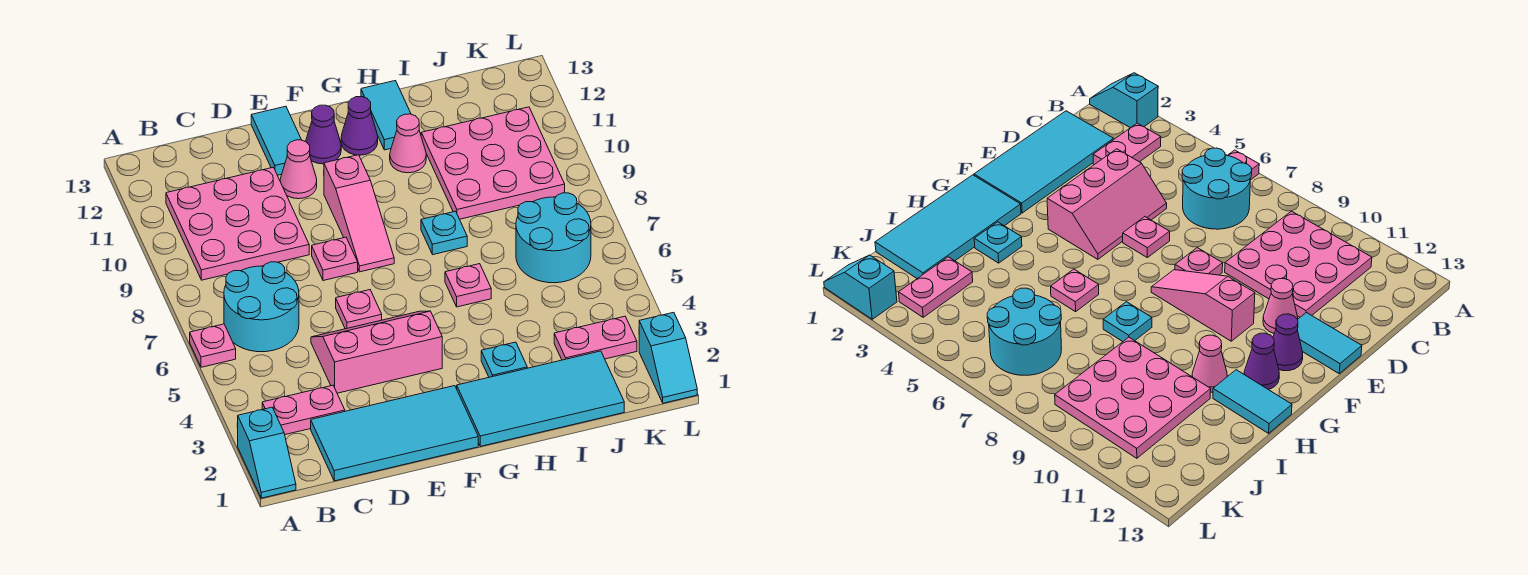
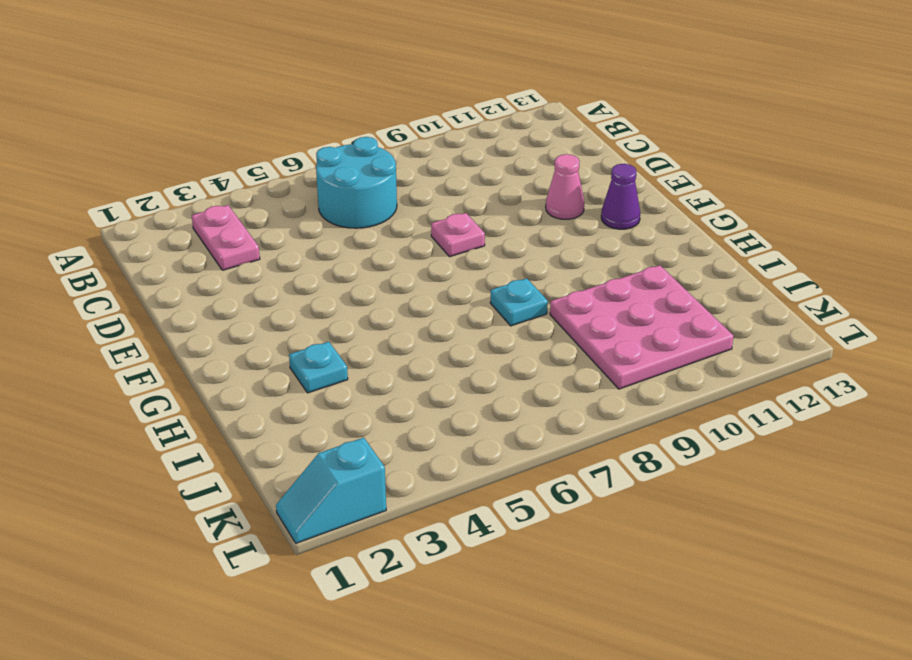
none -> cyan 1x2 slope [238,407,296,498]
none -> pink 1x1 plate [190,324,236,367]
none -> pink 3x3 plate [166,167,309,280]

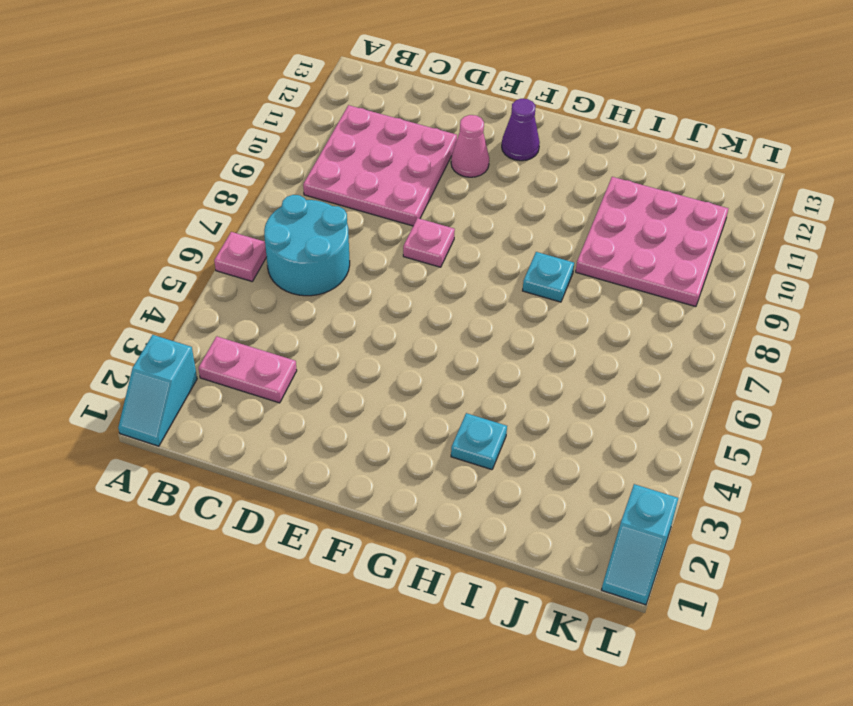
none -> cyan 2x4 tile [311,386,478,481]
none -> pink 2x3 slope [311,311,442,393]
none -> pink 1x1 plate [336,290,382,329]

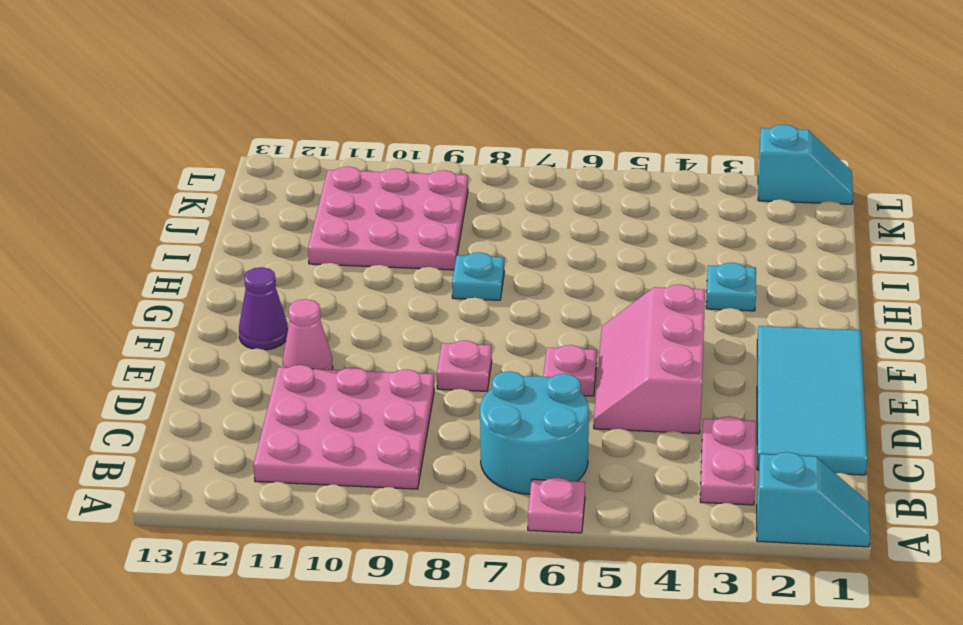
none -> cyan 1x2 tile [251,106,301,175]
none -> pink 1x3 slope [324,155,394,272]
none -> cyan 2x4 tile [457,351,624,446]

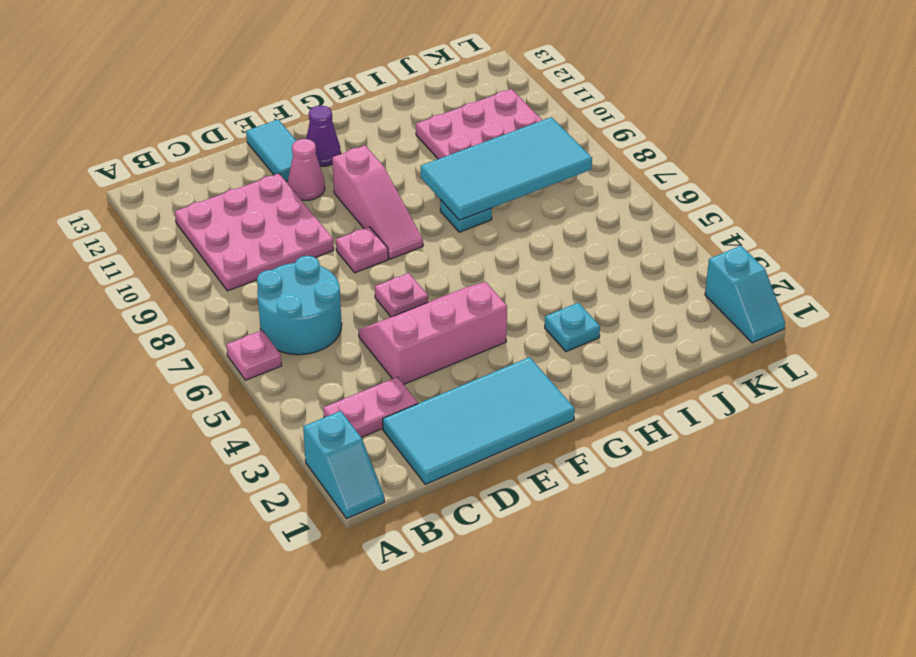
cyan 2x4 tile [421,117,592,220] -> cyan 2x4 tile moved to [457,351,624,446]
none -> purple 1x1 cone [341,97,378,155]
none -> pink 1x1 plate [445,264,491,307]
none -> pink 1x1 cone [390,114,426,173]

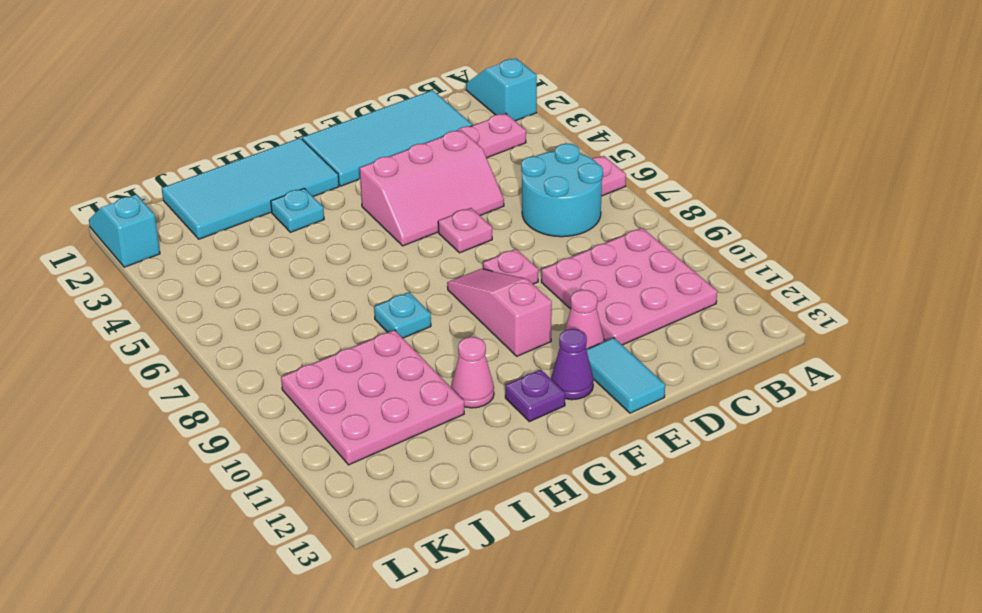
purple 1x1 plate [505,369,565,422] -> purple 1x1 cone [341,97,378,155]
none -> pink 1x1 plate [445,264,491,307]
none -> cyan 1x2 tile [361,81,411,150]
none -> pink 1x2 plate [554,316,637,360]

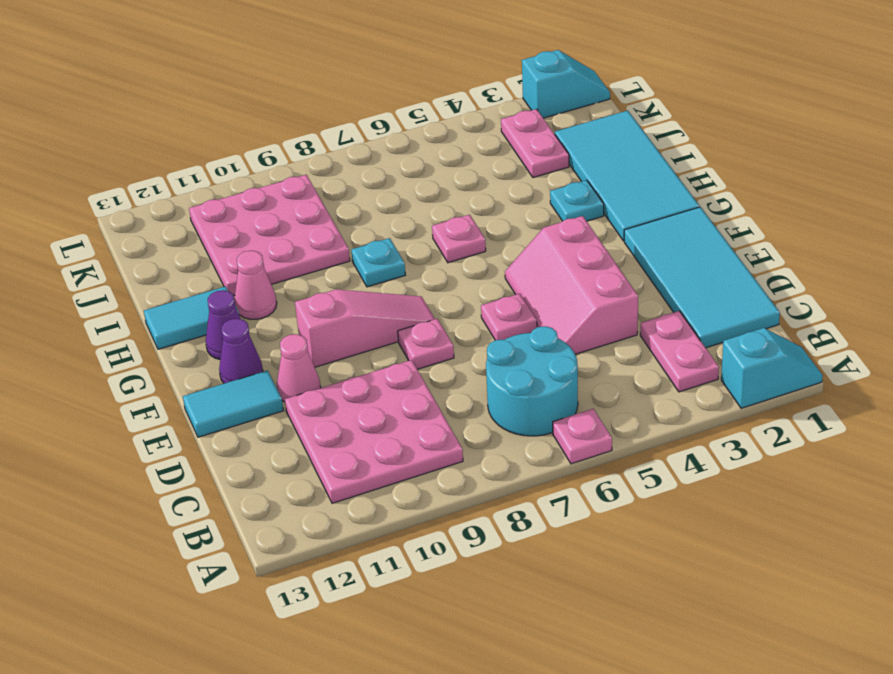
none -> cyan 2x2 round brick [516,193,591,283]

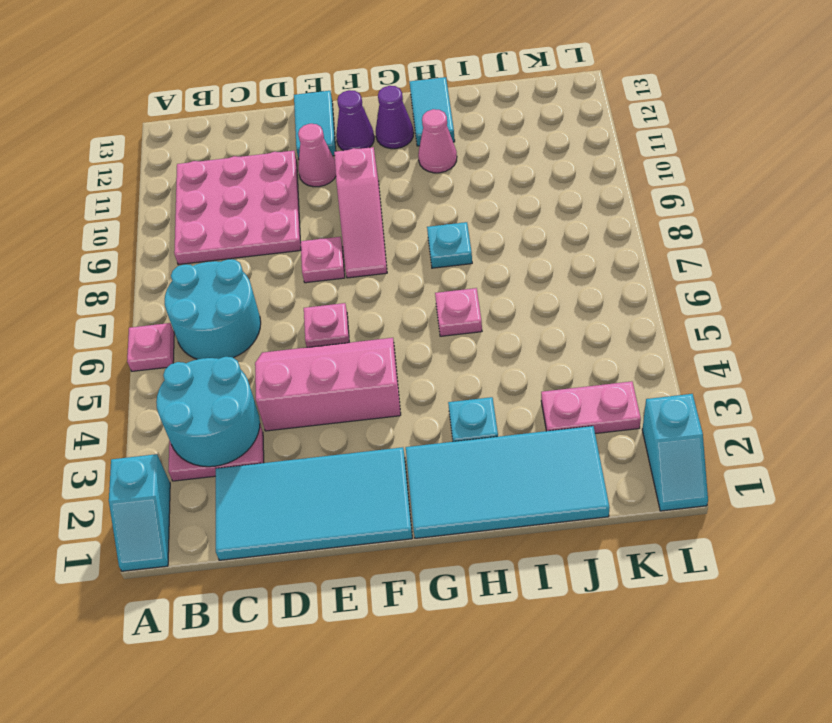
cyan 2x2 round brick [156,357,260,467] -> cyan 2x2 round brick moved to [516,193,591,283]
none -> pink 3x3 plate [421,107,565,219]

